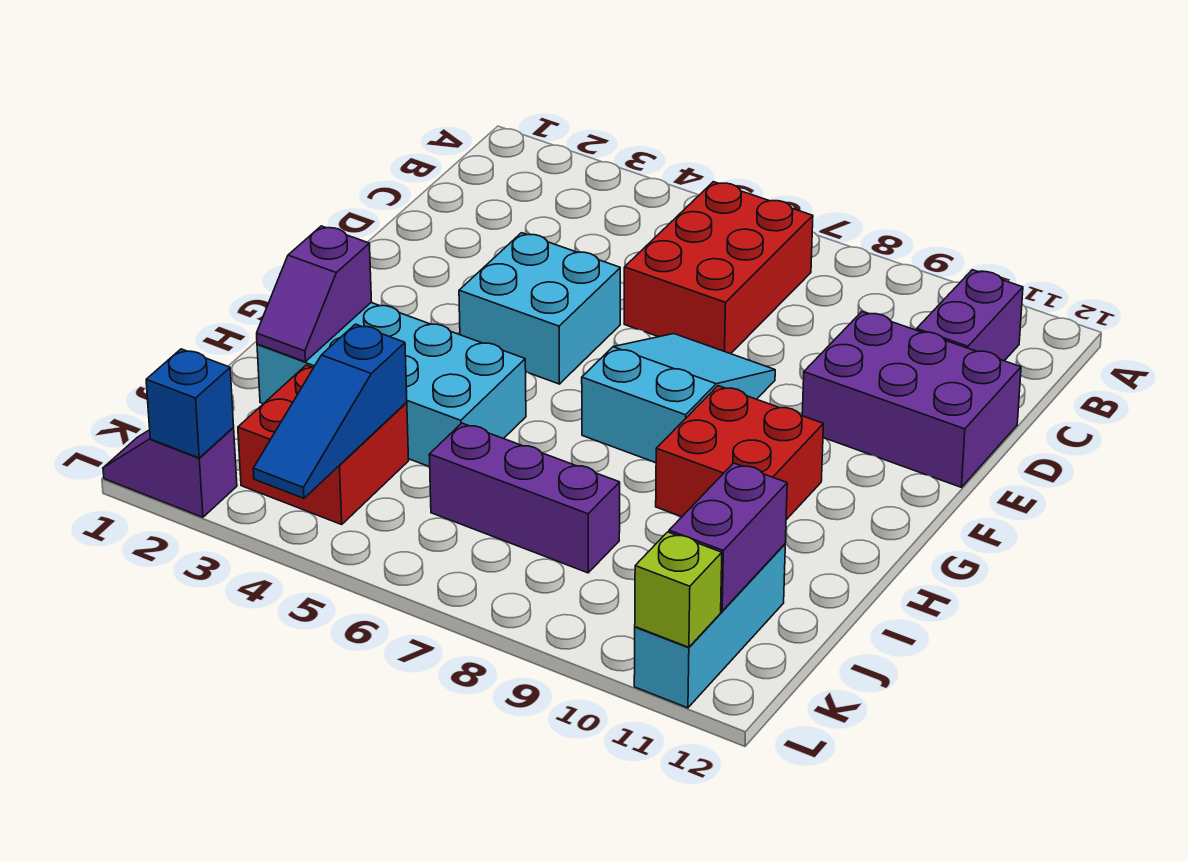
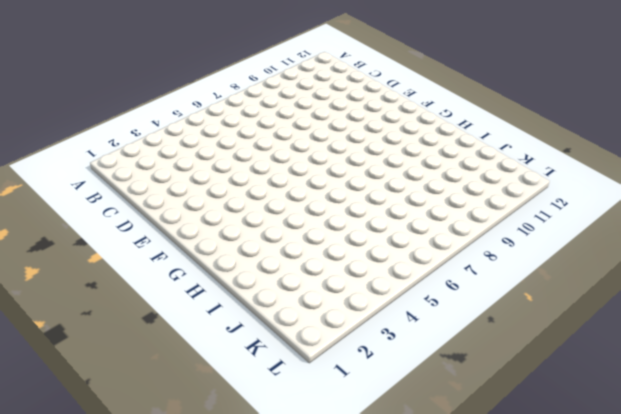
none -> red 2x3 brick [624,182,813,354]
none -> purple 1x2 brick [917,270,1023,361]
none -> purple 2x3 brick [802,312,1021,487]

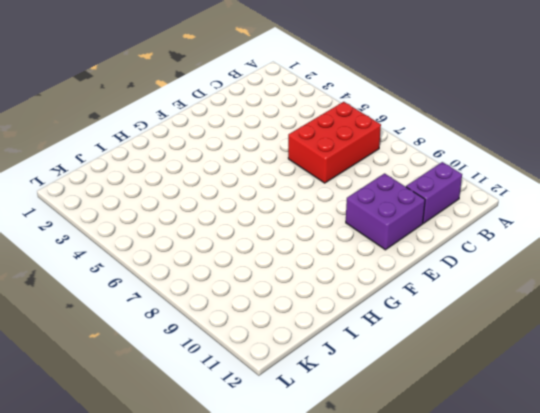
purple 2x2 brick [346,173,425,250] -> purple 2x3 brick [802,312,1021,487]
none -> cyan 2x2 brick [459,233,620,384]
none -> cyan 2x3 slope [582,334,775,463]
none -> red 2x2 brick [656,386,824,520]

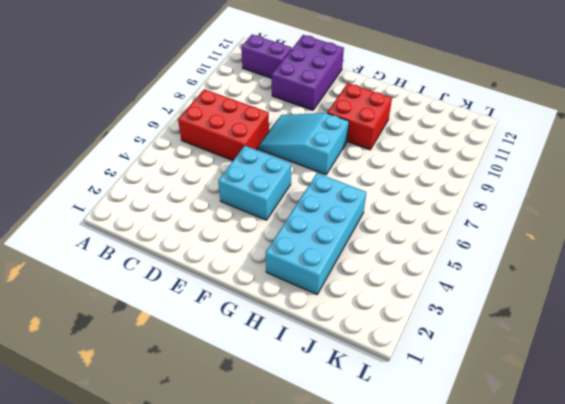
none -> red 2x2 brick [238,365,409,524]
none -> purple 1x3 brick [429,423,620,573]
none -> cyan 1x3 brick [634,544,785,708]

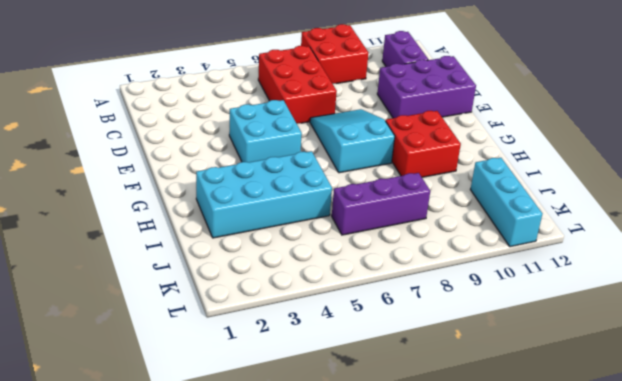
red 2x2 brick [301,24,368,84] -> red 2x2 brick moved to [238,365,409,524]
none -> purple 1x2 slope [103,428,237,517]
none -> purple 1x2 slope [257,226,371,362]
none -> blue 1x3 slope [253,324,407,498]

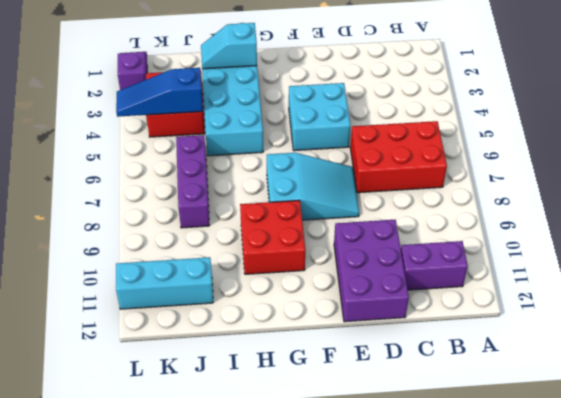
cyan 1x2 slope [201,23,257,69] -> purple 1x2 slope [257,226,371,362]
none -> purple 1x2 brick [669,463,787,611]
none -> blue 1x1 brick [146,349,234,458]
none -> lime 1x1 brick [635,532,722,647]

